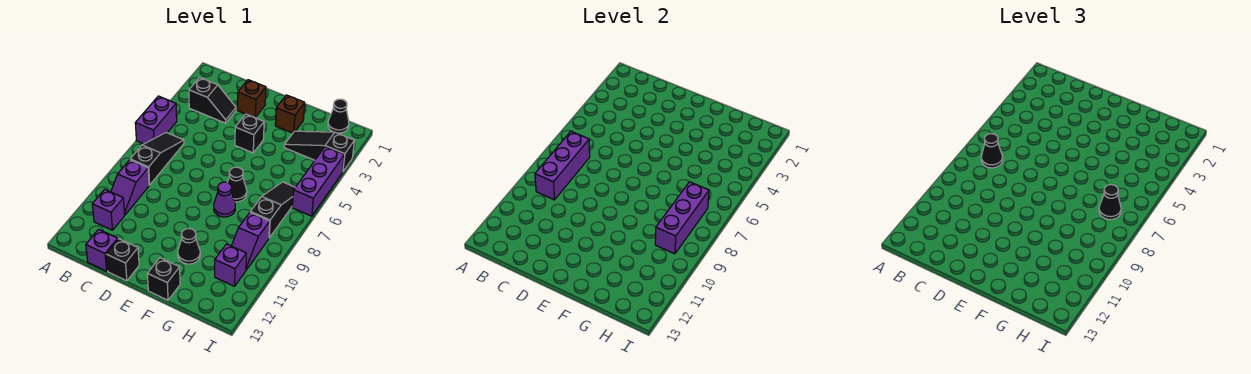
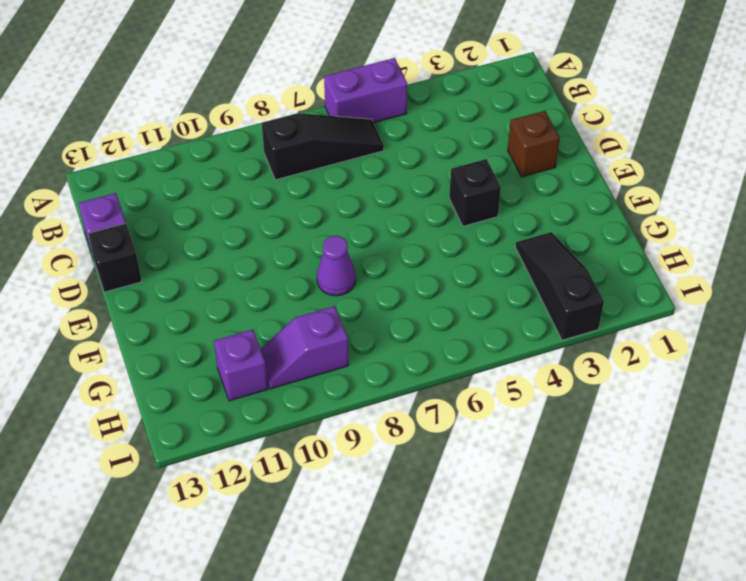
none -> black 1x2 slope [189,78,236,123]
none -> purple 1x2 slope [111,160,149,215]
none -> purple 1x1 brick [92,189,125,230]

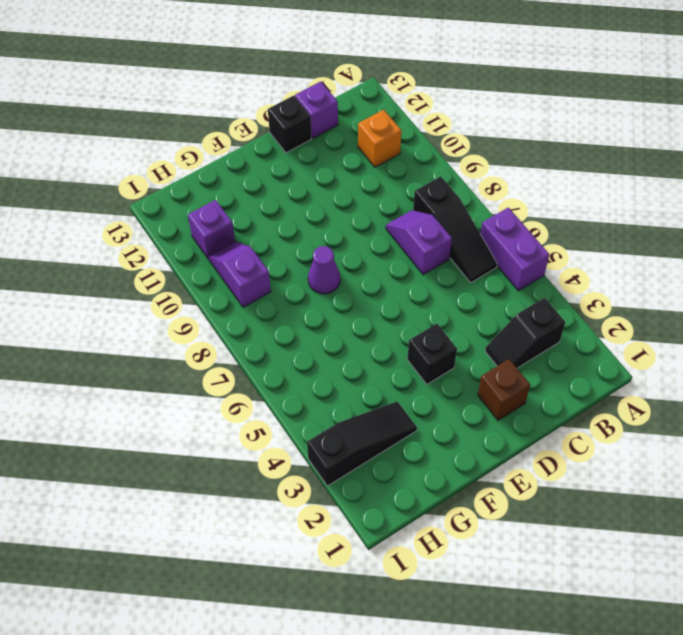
orange 1x1 brick [358,110,401,167] -> purple 1x1 brick [92,189,125,230]
purple 1x2 slope [386,210,452,275] -> purple 1x2 slope moved to [111,160,149,215]
none -> brown 1x1 brick [275,95,305,133]
none -> black 1x1 cone [227,167,247,202]
none -> black 1x1 cone [178,229,200,264]

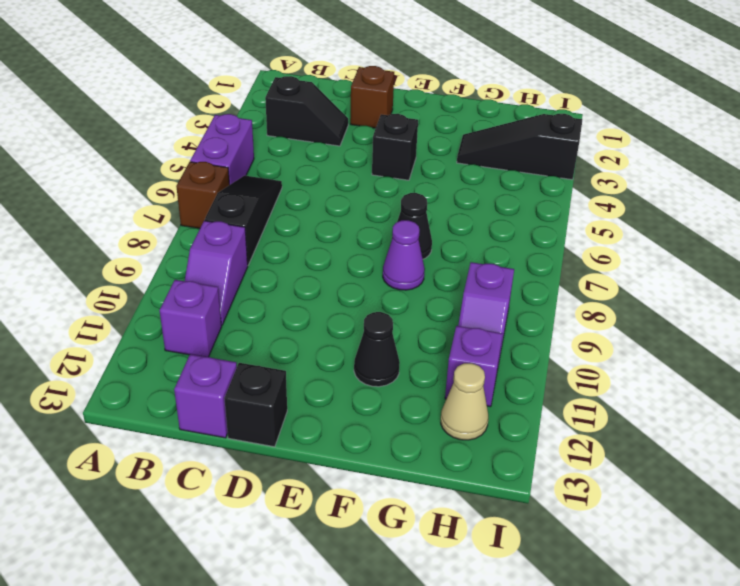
brown 1x1 brick [176,162,230,229] -> brown 1x1 brick moved to [275,95,305,133]
tan 1x1 cone [441,363,488,440] -> none
none -> black 1x1 brick [147,258,180,300]
none -> black 1x1 cone [328,99,349,133]
none -> black 1x3 slope [250,182,295,238]

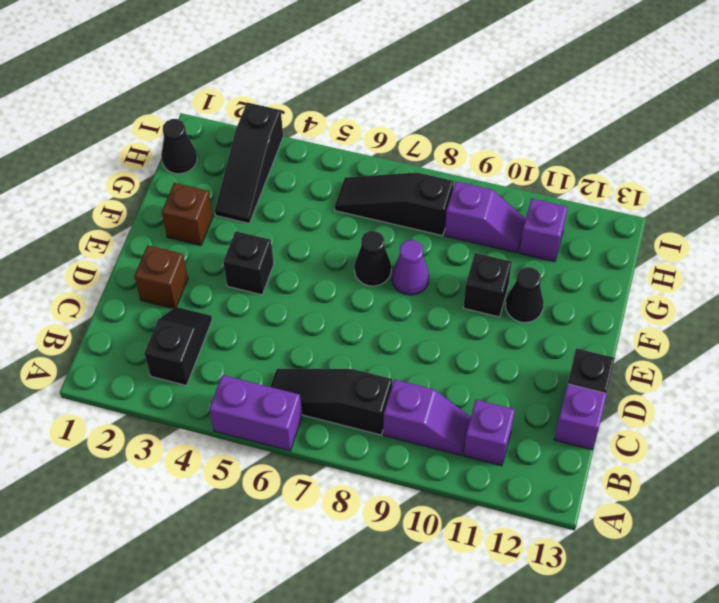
black 1x1 brick [463,253,512,317] -> black 1x1 brick moved to [147,258,180,300]
none -> purple 1x3 brick [292,147,344,216]
none -> purple 1x3 brick [535,131,590,200]
none -> purple 1x3 brick [655,182,709,254]

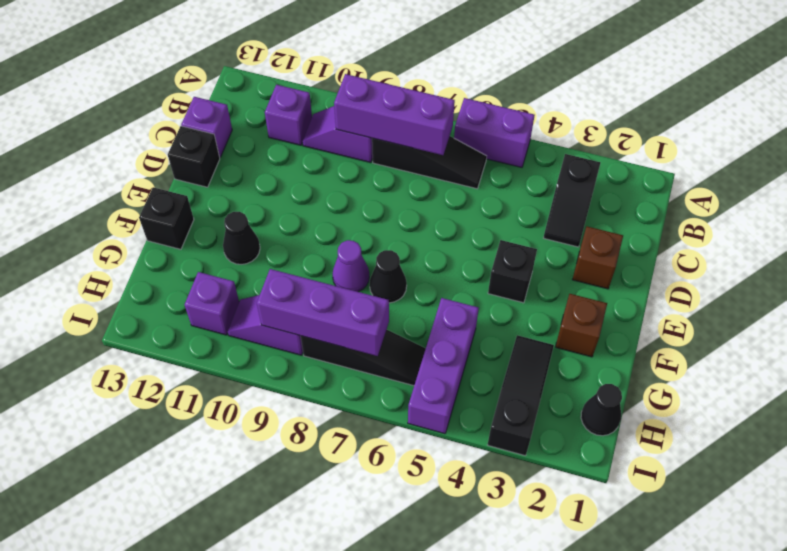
purple 1x3 brick [408,298,479,434] -> purple 1x3 brick turned to [292,147,344,216]
none -> black 1x1 cone [981,134,1003,168]
none -> black 1x1 cone [1099,185,1121,220]

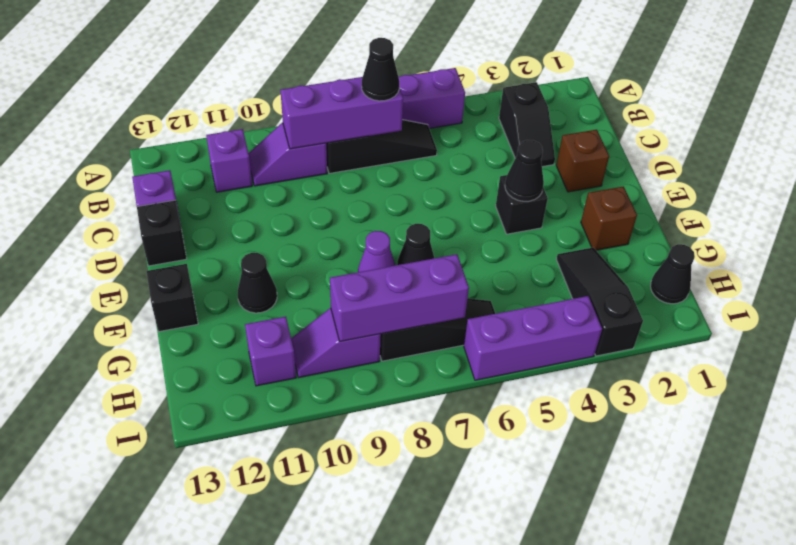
black 1x1 cone [505,140,544,201] -> black 1x1 cone moved to [1099,185,1121,220]

